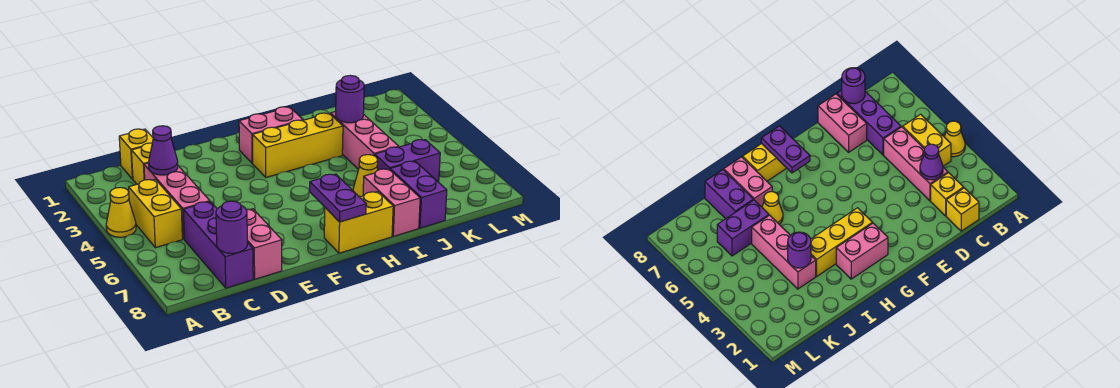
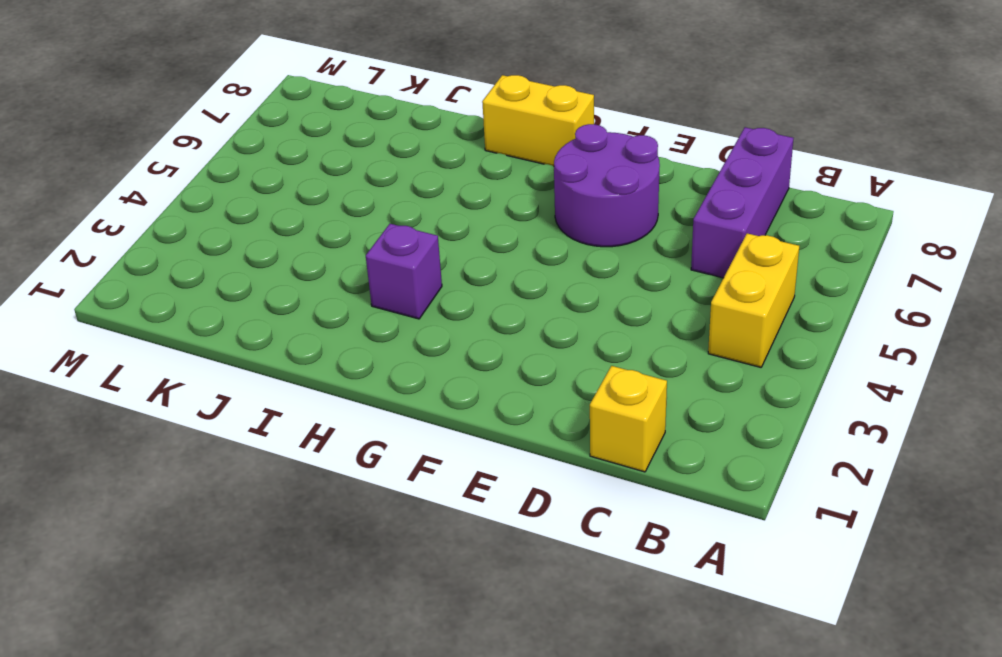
purple 2x2 round brick [554,124,660,247] -> none
purple 1x1 brick [366,224,442,319] -> yellow 1x3 brick [253,113,343,177]
none -> yellow 1x1 cone [106,187,136,237]
none -> yellow 1x1 brick [132,143,152,184]
none -> pink 1x3 brick [144,163,210,239]

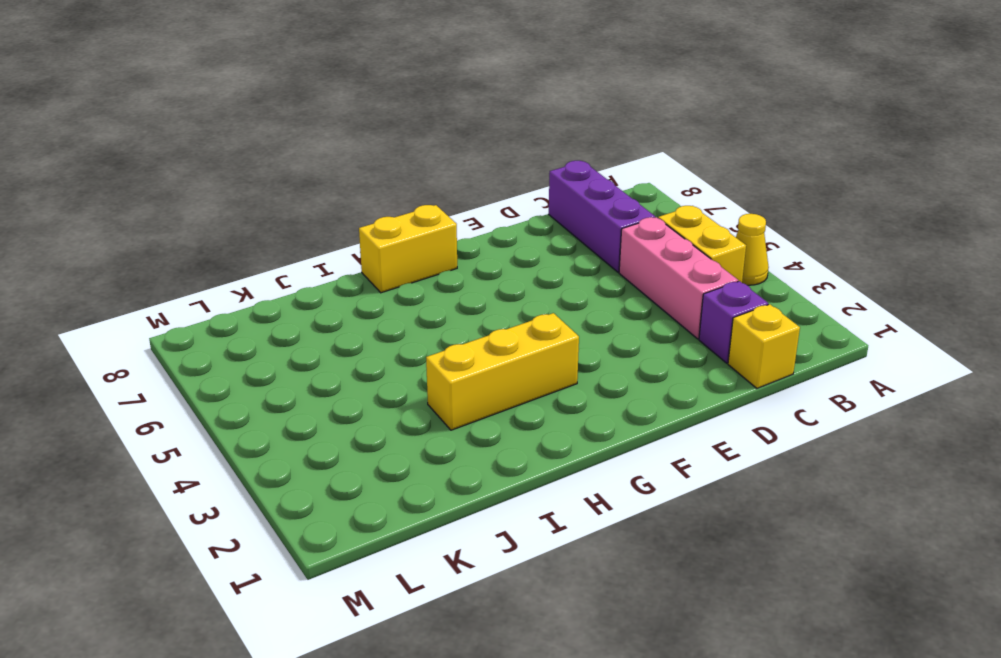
purple 1x1 brick [699,281,768,363] -> yellow 1x1 brick [132,143,152,184]
none -> pink 1x2 brick [246,209,282,279]
none -> pink 1x2 brick [239,107,303,163]
none -> yellow 1x1 cone [353,155,378,197]

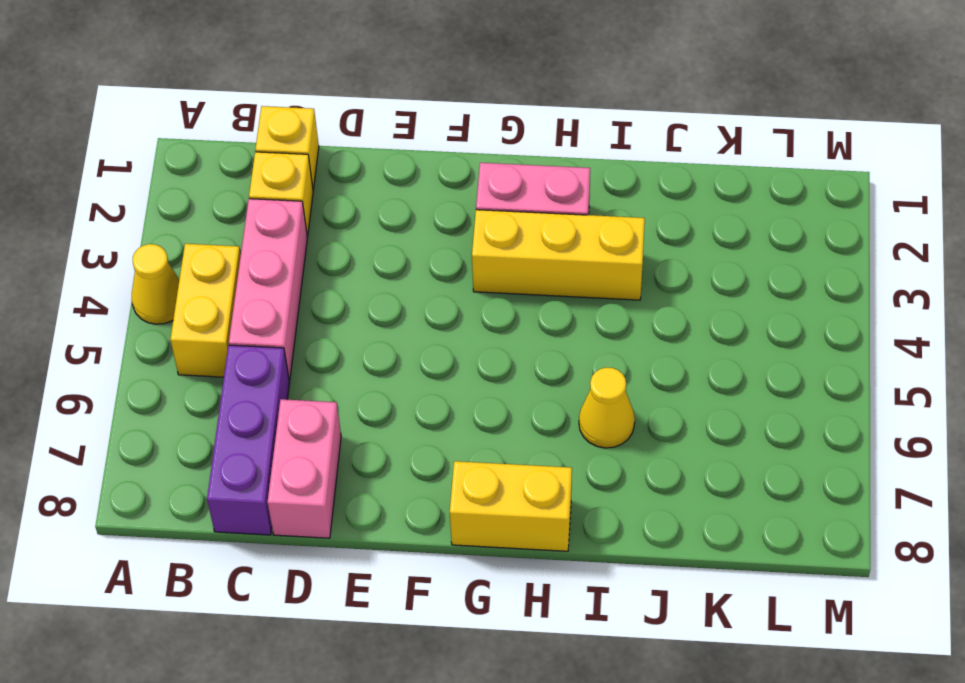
none -> pink 1x2 brick [363,169,420,236]
none -> pink 1x3 brick [331,111,399,170]
none -> purple 1x2 brick [375,140,440,182]

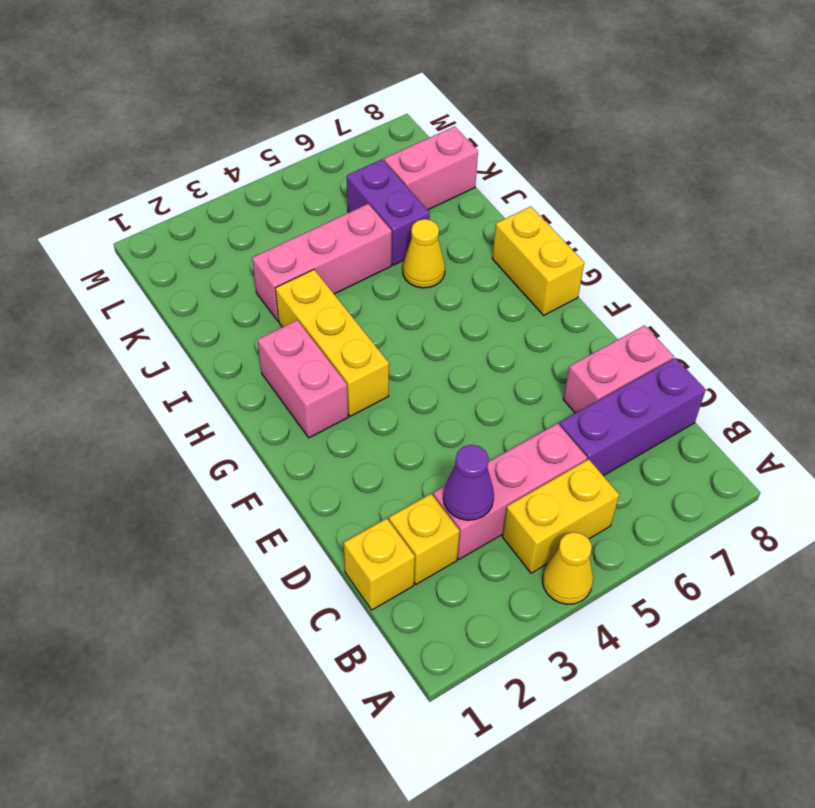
pink 1x2 brick [384,126,478,210] -> pink 1x2 brick moved to [363,169,420,236]
none -> purple 1x2 brick [390,161,447,228]
none -> purple 1x1 round brick [216,201,247,253]
none -> purple 1x2 plate [310,174,366,222]

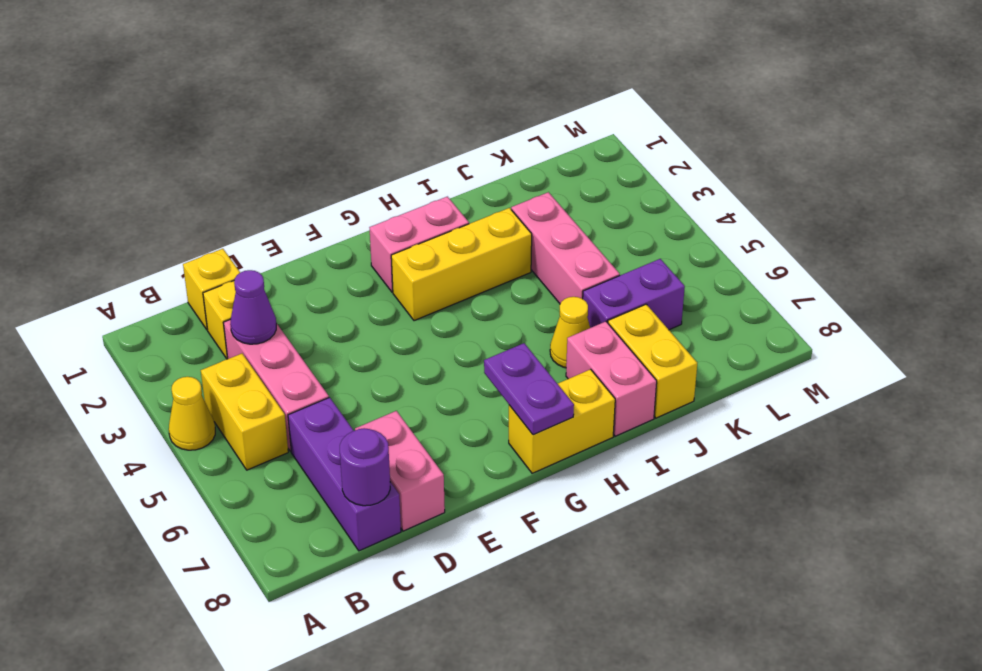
yellow 1x2 brick [608,304,697,418] -> purple 1x2 brick [390,161,447,228]
none -> purple 1x1 round brick [336,75,364,123]

